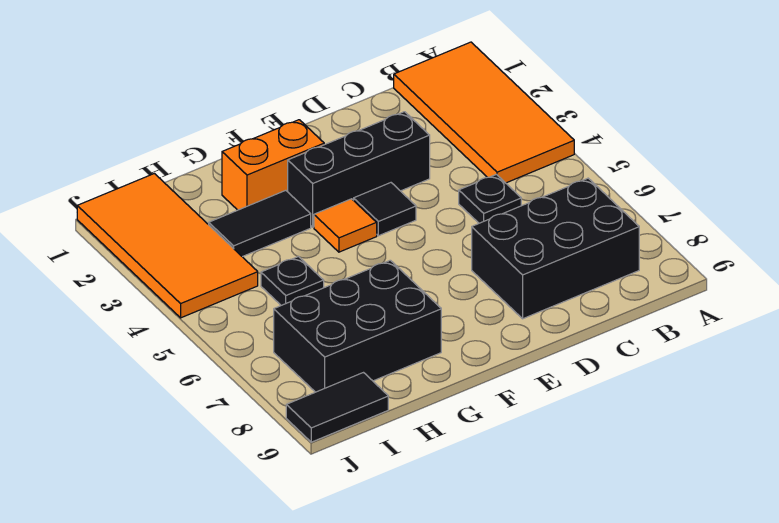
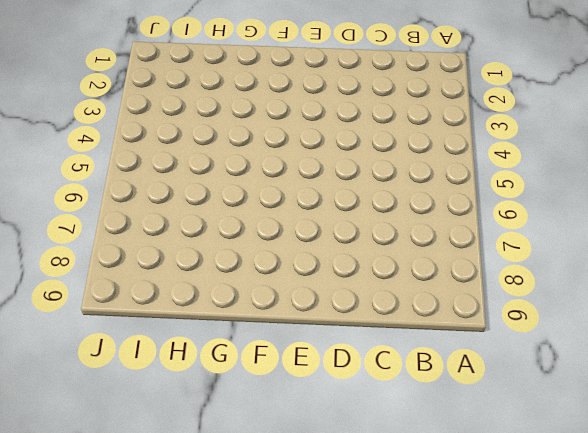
none -> orange 2x4 tile [394,42,574,183]
none -> black 2x3 brick [472,178,639,319]
none -> black 1x1 plate [459,174,521,223]

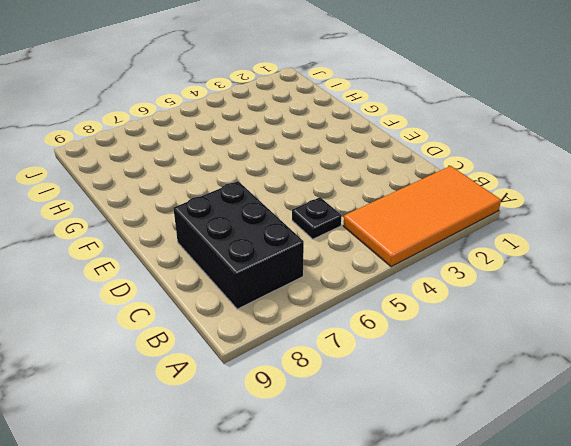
none -> black 1x3 brick [288,112,430,227]
none -> black 1x1 tile [354,183,416,236]
none -> orange 1x2 brick [222,120,324,210]

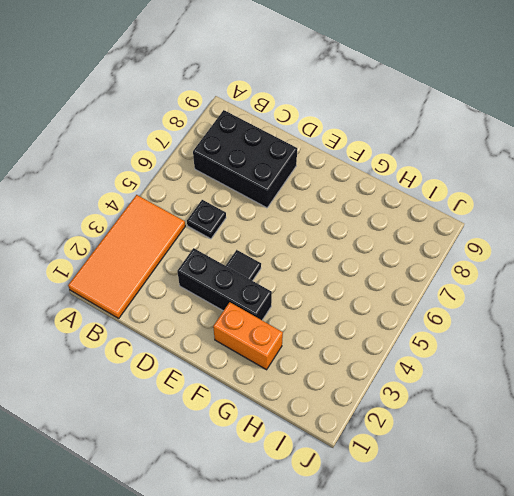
none -> orange 1x1 tile [314,199,377,252]
none -> black 1x2 tile [209,190,311,257]
none -> black 2x3 brick [274,260,441,392]

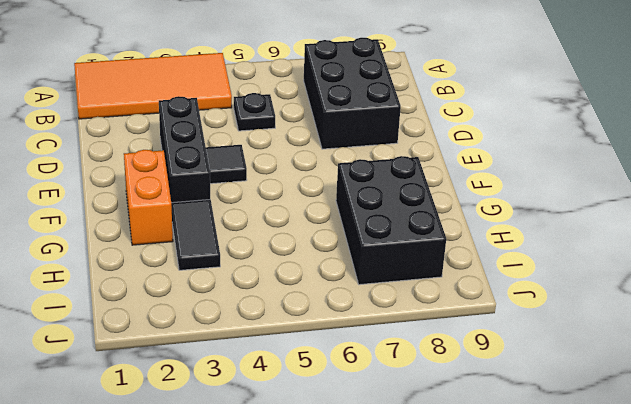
none -> orange 1x1 tile [314,199,377,252]
none -> black 1x1 plate [261,257,324,305]
none -> orange 2x4 tile [77,174,258,318]

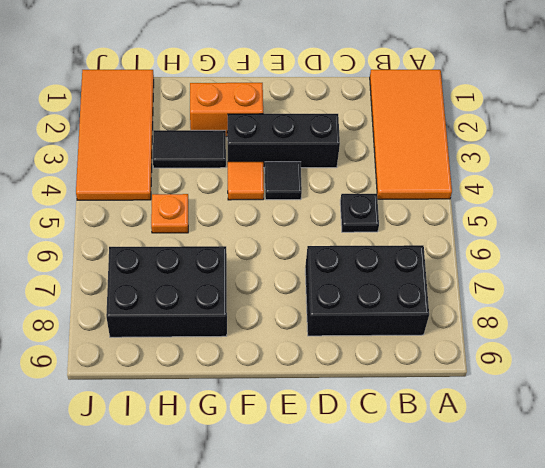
orange 1x1 plate [151,194,188,233] -> black 1x1 plate [261,257,324,305]
none -> black 1x2 tile [286,373,388,442]

